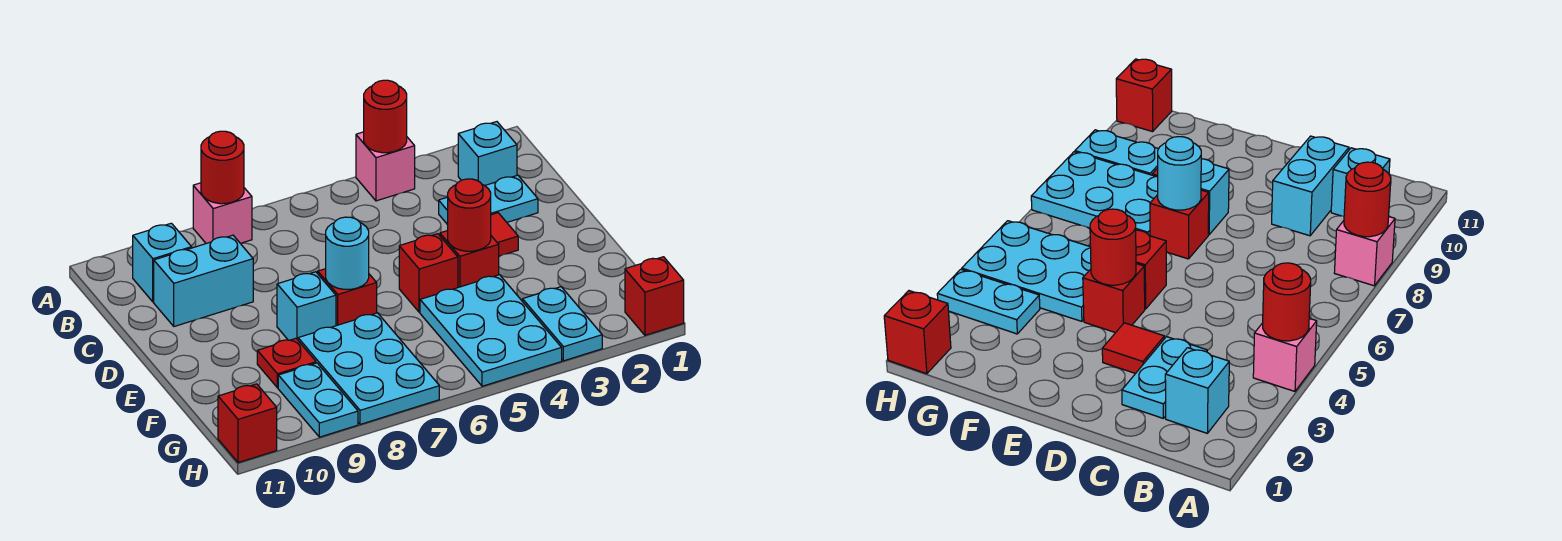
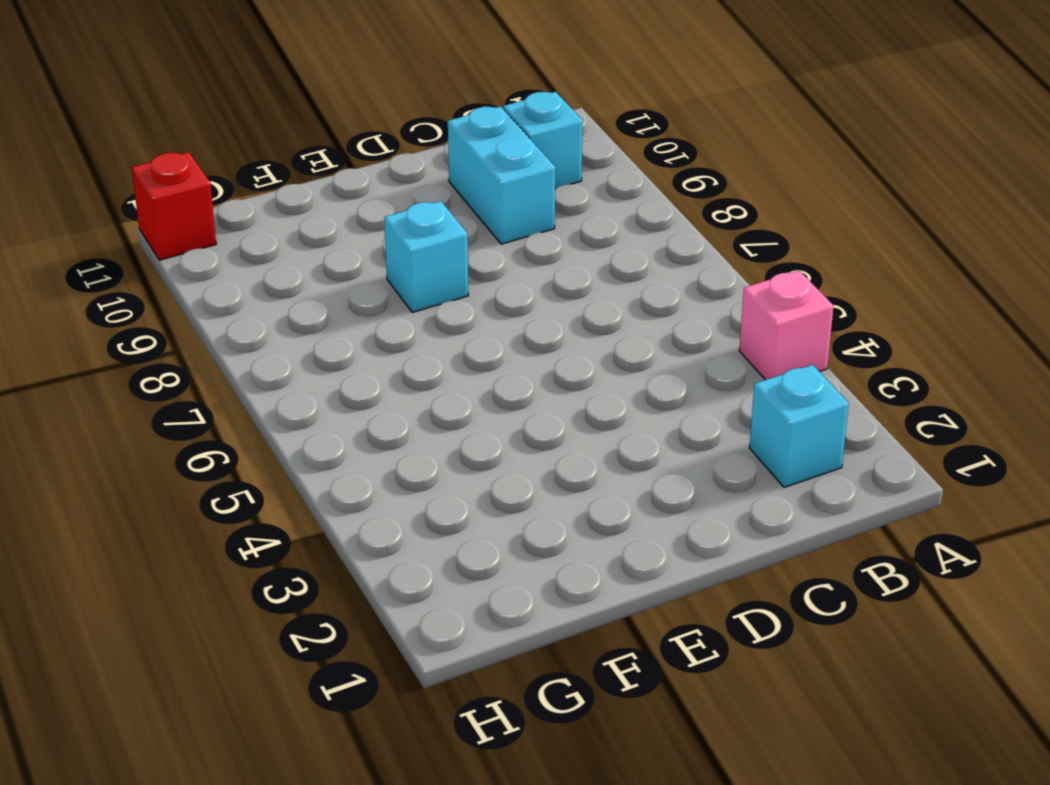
none -> pink 1x1 brick [193,183,252,243]
none -> cyan 1x2 plate [439,175,538,225]
none -> red 1x1 tile [491,213,518,256]

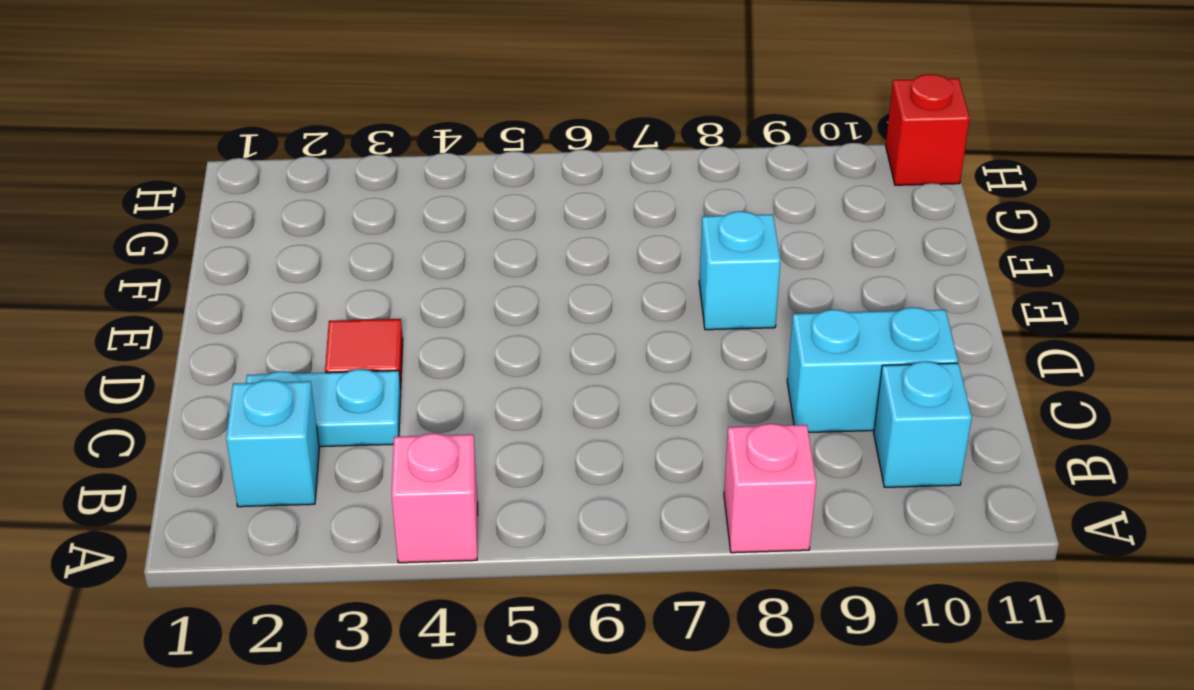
none -> red 1x1 brick [440,231,499,287]
none -> red 1x1 brick [399,234,458,312]
none -> red 1x1 brick [318,269,377,326]

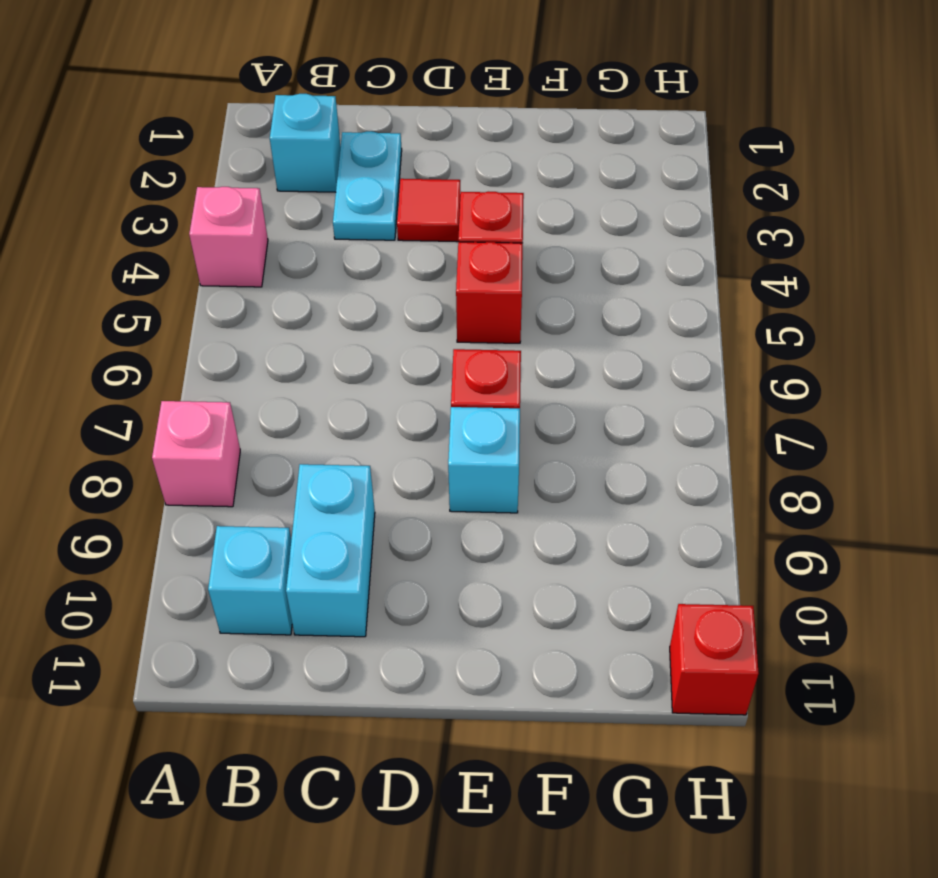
none -> cyan 2x3 plate [420,275,562,386]
none -> cyan 2x3 plate [298,313,439,424]
none -> red 1x1 plate [257,338,316,388]

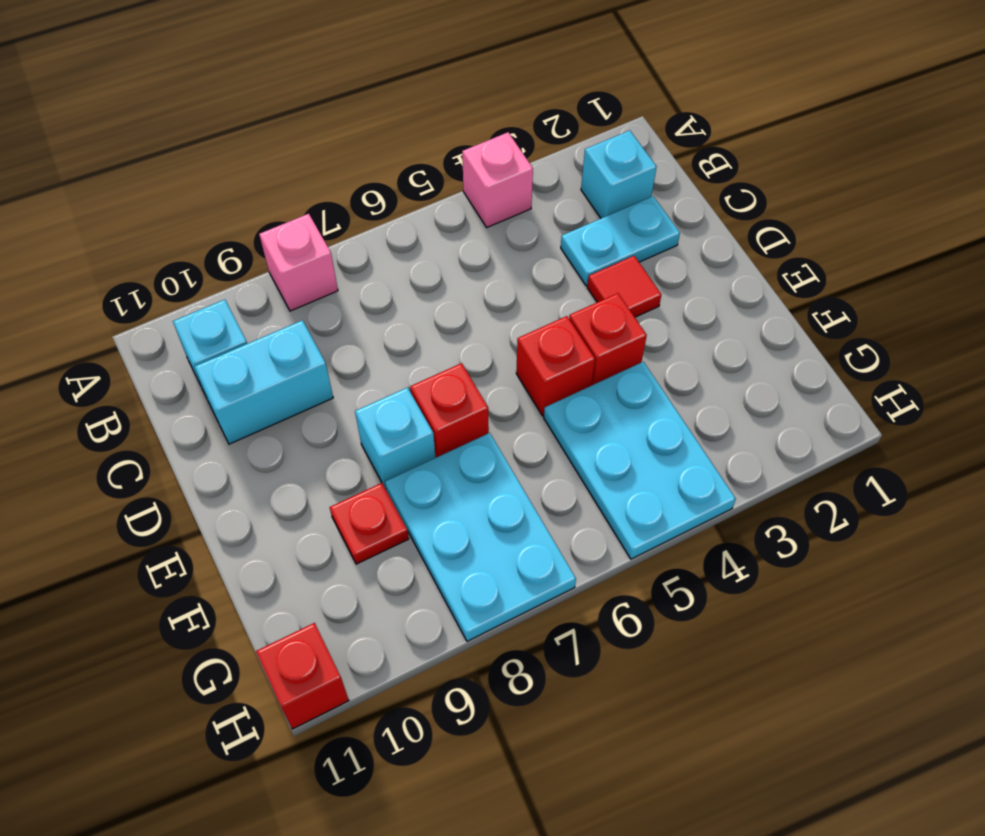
none -> cyan 1x2 plate [523,287,602,361]
none -> cyan 1x2 plate [278,363,358,437]
none -> red 1x1 brick [625,257,684,335]

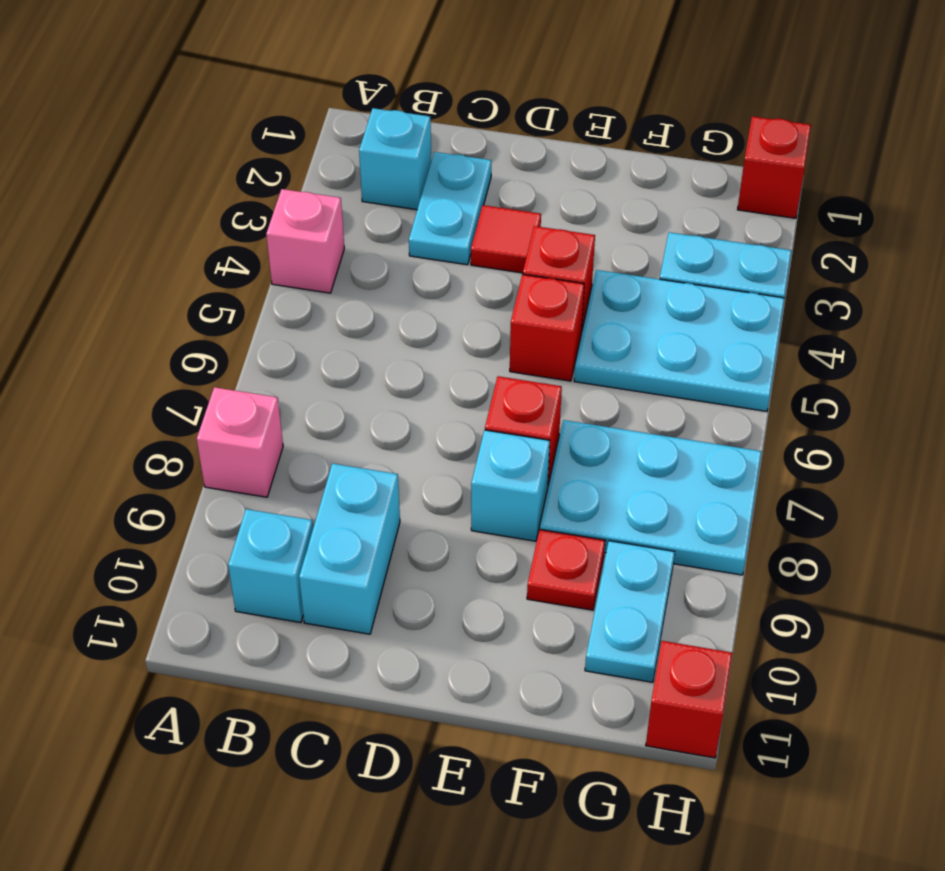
cyan 1x2 plate [585,541,675,682] -> cyan 1x2 plate turned to [278,363,358,437]
none -> red 1x1 round brick [364,80,407,153]
none -> red 1x1 round brick [201,131,244,204]
none -> red 1x1 round brick [448,179,491,251]

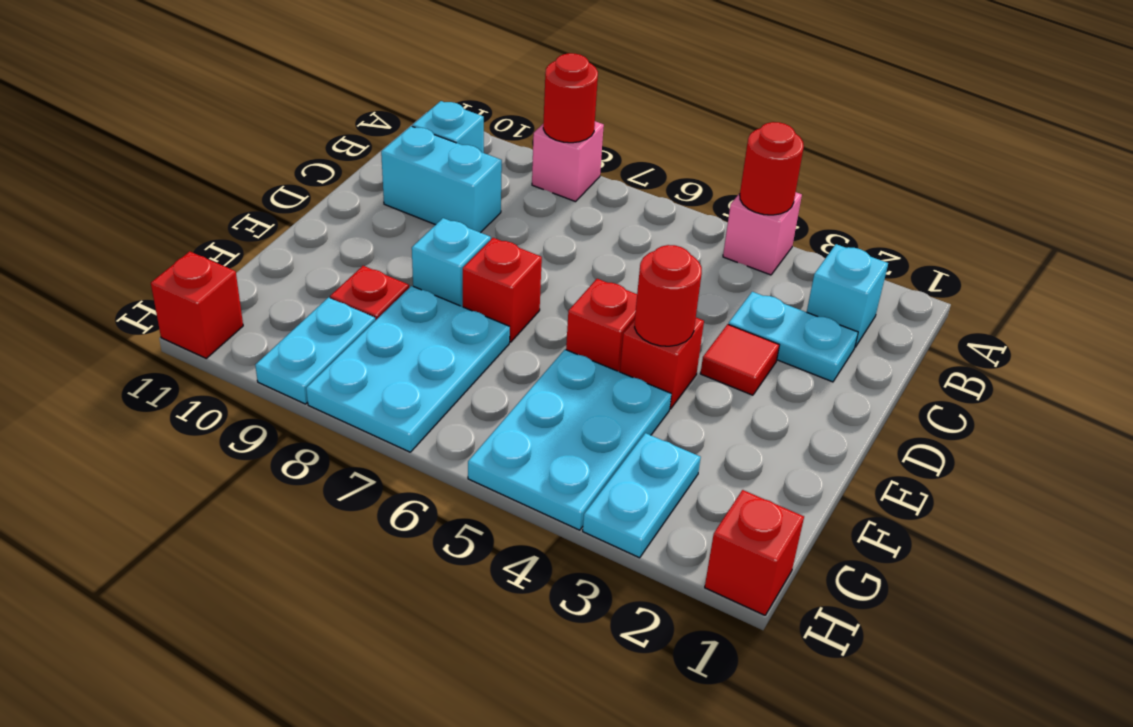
none -> cyan 1x1 round brick [326,217,369,289]

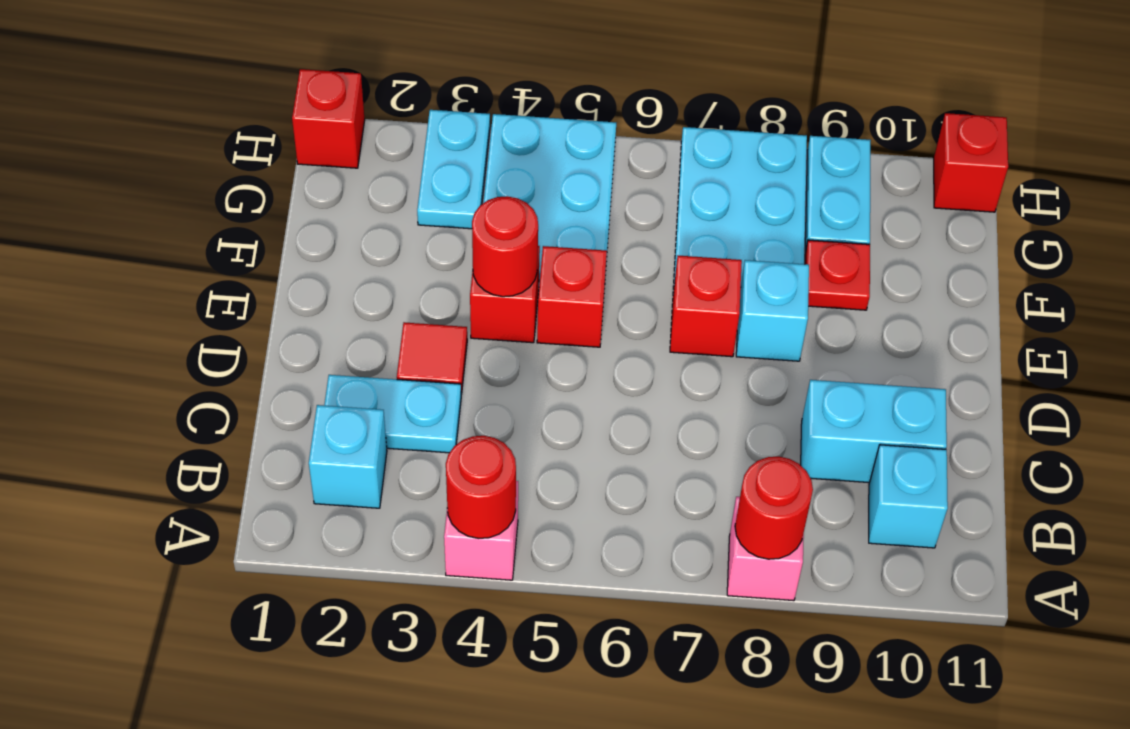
none -> cyan 1x1 round brick [326,217,369,289]

